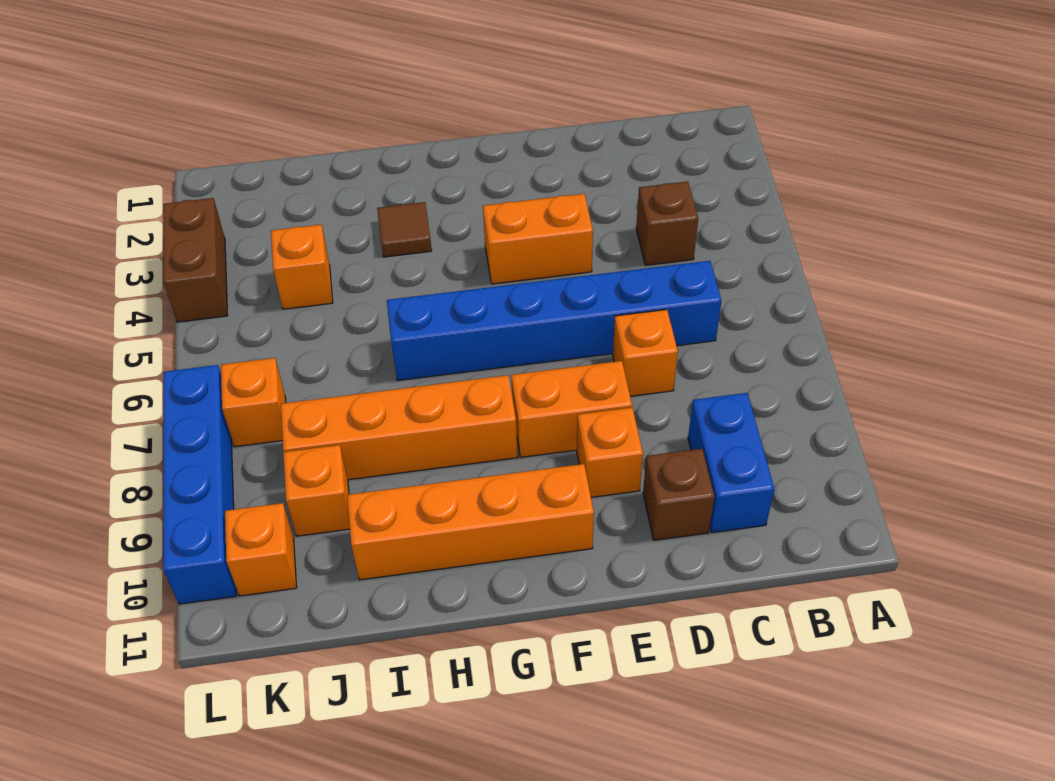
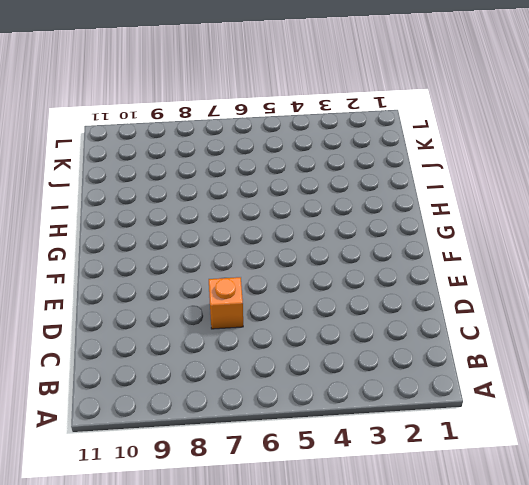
none -> brown 1x1 brick [636,182,698,265]
none -> blue 1x6 brick [387,261,721,381]
none -> blue 1x2 brick [688,393,774,533]

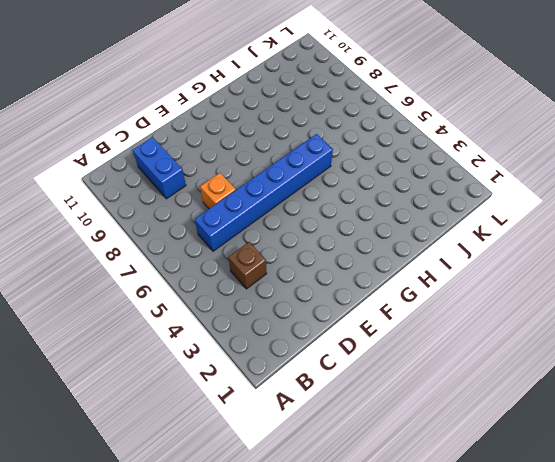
none -> brown 1x1 brick [643,449,715,540]
none -> orange 1x2 brick [483,194,593,284]
none -> orange 1x2 brick [511,361,632,457]

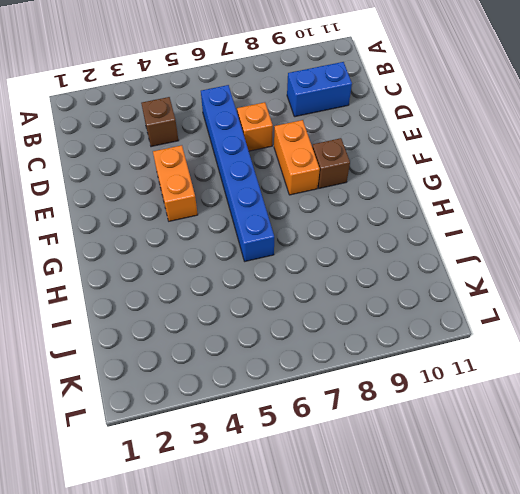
brown 1x1 brick [312,138,350,188] -> brown 1x1 brick moved to [643,449,715,540]
none -> orange 1x1 brick [577,408,643,497]
none -> orange 1x4 brick [347,464,594,580]
none -> orange 1x4 brick [281,375,518,480]

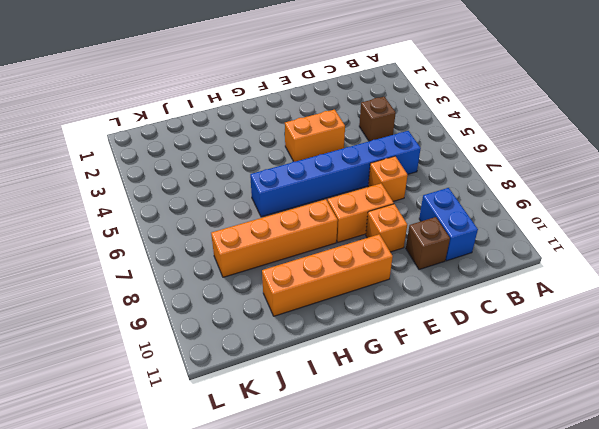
none -> brown 1x1 tile [377,202,432,257]
none -> orange 1x1 brick [271,225,333,309]
none -> orange 1x1 brick [283,445,350,536]

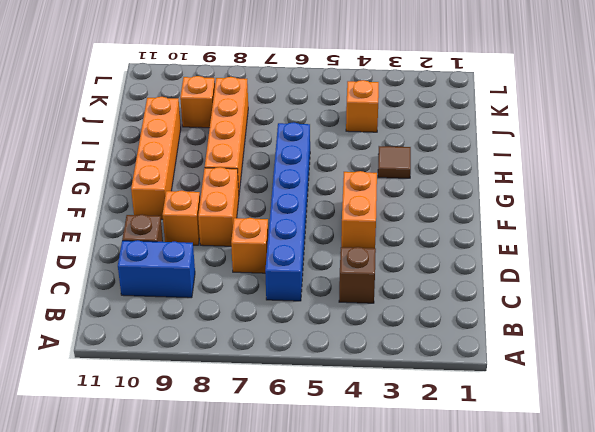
none -> orange 1x1 brick [221,358,286,447]
none -> orange 1x1 brick [225,503,297,596]
none -> brown 1x2 brick [163,198,228,322]

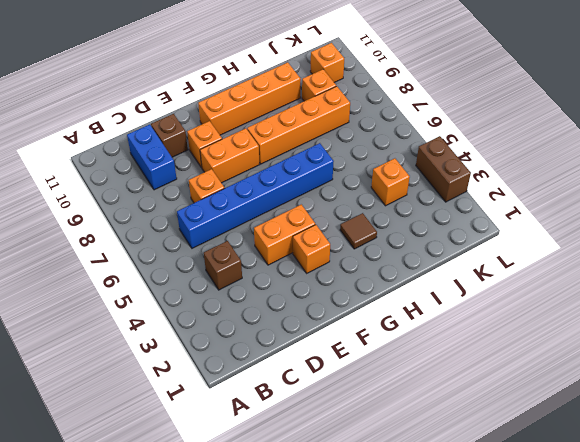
orange 1x1 brick [293,225,330,273] -> orange 1x1 brick moved to [221,358,286,447]
none -> blue 1x4 brick [163,365,236,604]

